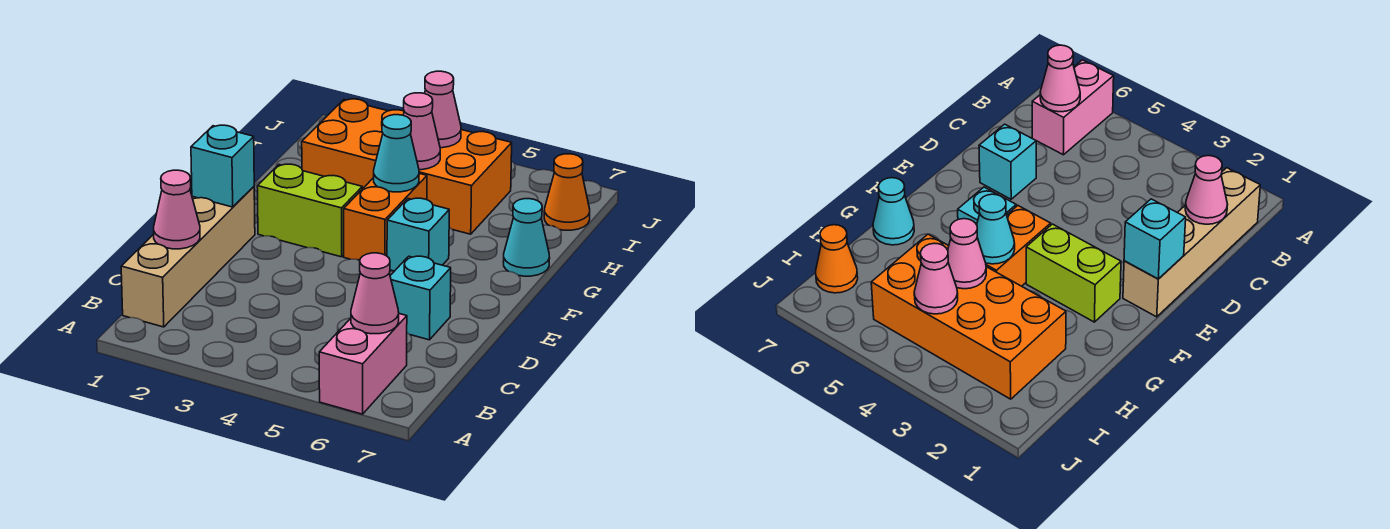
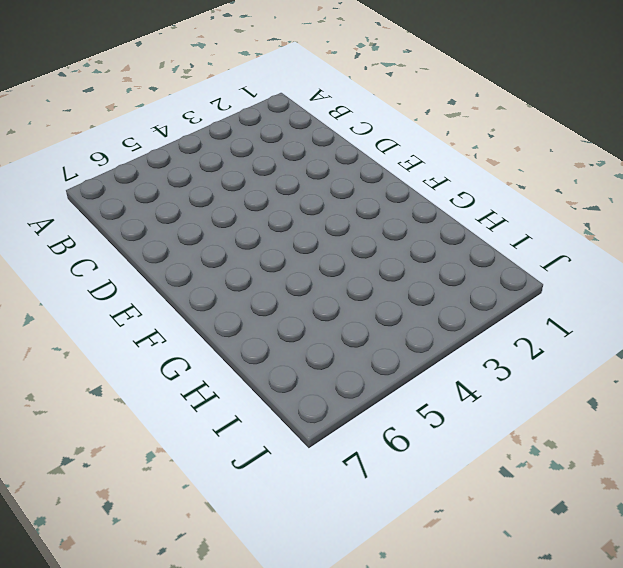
none -> pink 1x2 brick [319,314,407,414]
none -> tan 1x4 brick [121,187,255,327]
none -> cyan 1x1 brick [390,256,451,340]

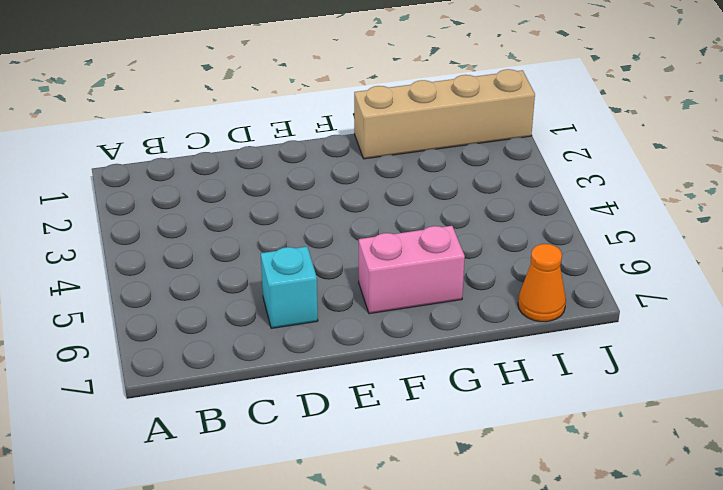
pink 1x2 brick [359,226,465,314] -> pink 1x2 brick moved to [319,314,407,414]
tan 1x4 brick [354,69,535,159] -> tan 1x4 brick moved to [121,187,255,327]
none -> lime 1x2 brick [257,164,362,257]
none -> orange 1x2 brick [344,174,427,260]
none -> cyan 1x1 brick [387,198,449,271]

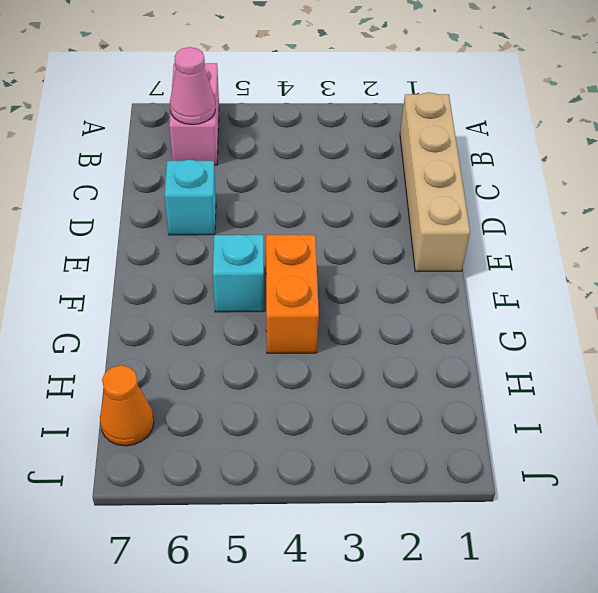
none -> lime 1x2 brick [257,164,362,257]
none -> cyan 1x1 cone [504,199,550,276]
none -> orange 2x4 brick [302,99,512,234]

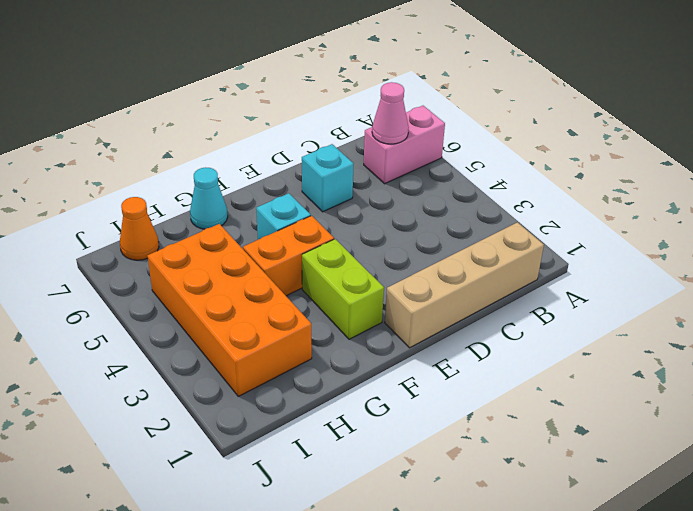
none -> pink 1x1 cone [154,170,200,249]
none -> cyan 1x1 brick [191,125,254,207]
none -> cyan 1x1 cone [374,115,419,192]

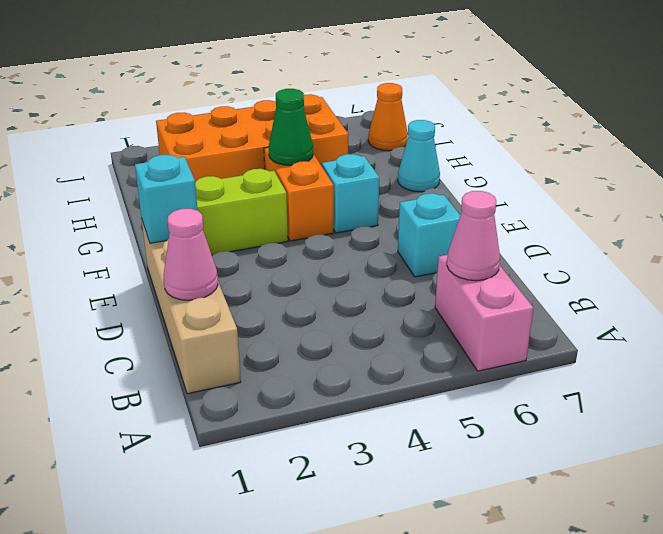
green 1x1 cone [269,89,313,165] -> cyan 1x1 cone [374,115,419,192]
none -> pink 1x1 cone [403,93,440,170]
none -> pink 1x1 cone [425,71,461,148]

